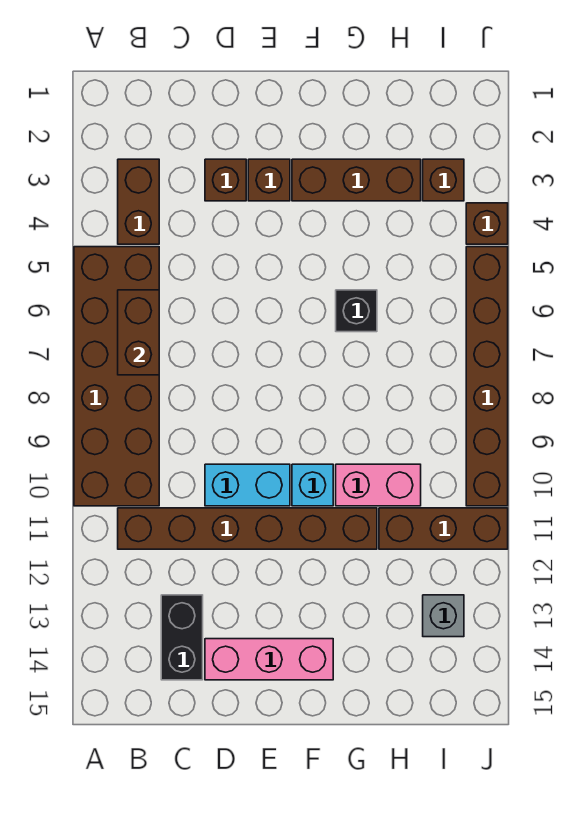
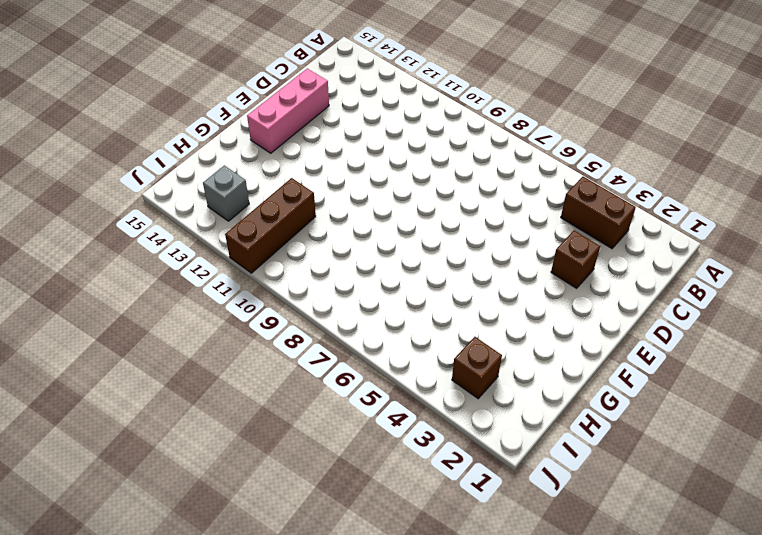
none -> brown 2x6 brick [74,247,159,506]
none -> brown 1x6 brick [118,508,377,549]
none -> black 1x2 brick [161,595,203,680]

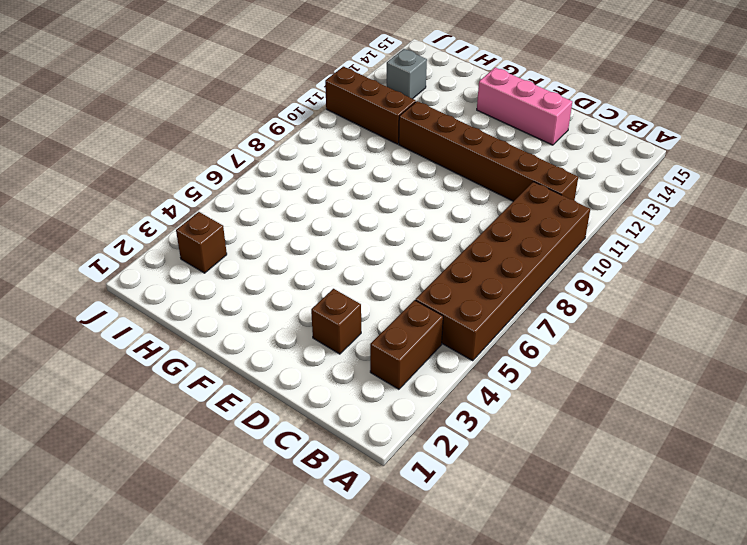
none -> black 1x2 brick [161,595,203,680]
none -> cyan 1x2 brick [205,464,290,506]
none -> brown 1x1 brick [248,159,290,201]

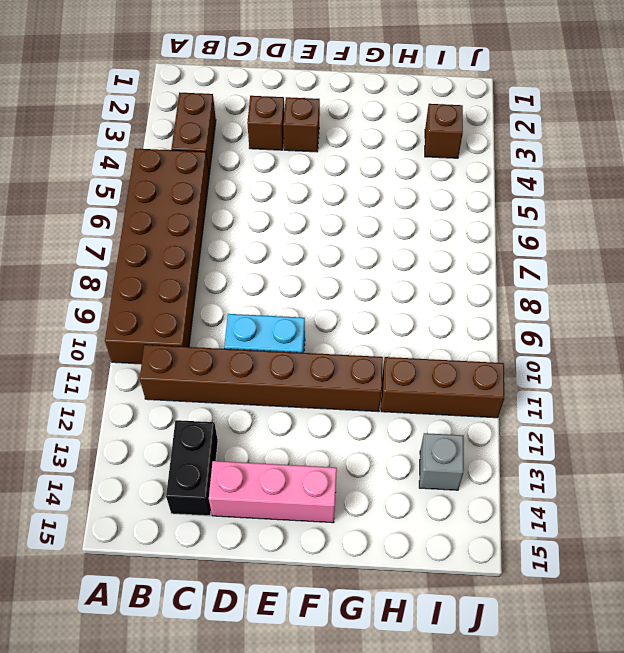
none -> brown 1x3 brick [292,159,421,201]
none -> cyan 1x1 brick [292,464,333,506]
none -> black 1x1 brick [336,290,377,332]

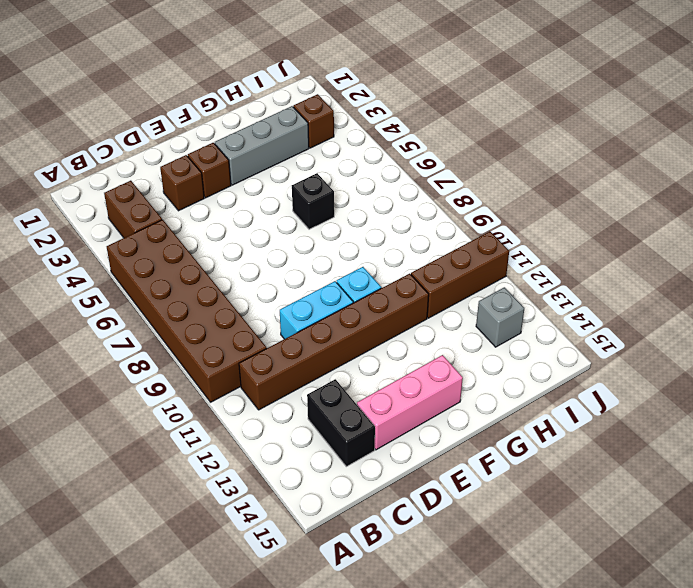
grey 1x3 brick [215,106,309,185] -> brown 1x3 brick [292,159,421,201]
none -> pink 1x2 brick [336,464,421,506]
none -> brown 1x1 brick [466,203,508,244]
none -> brown 1x6 brick [466,247,508,506]

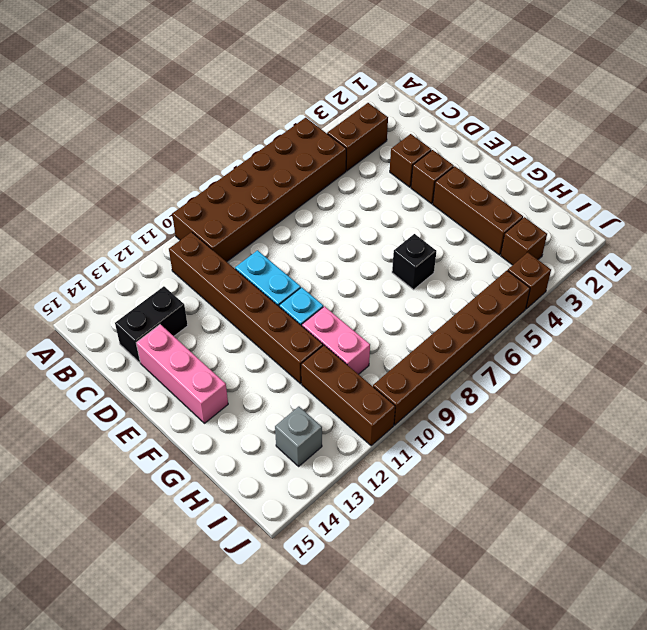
none -> brown 1x2 brick [118,290,159,375]

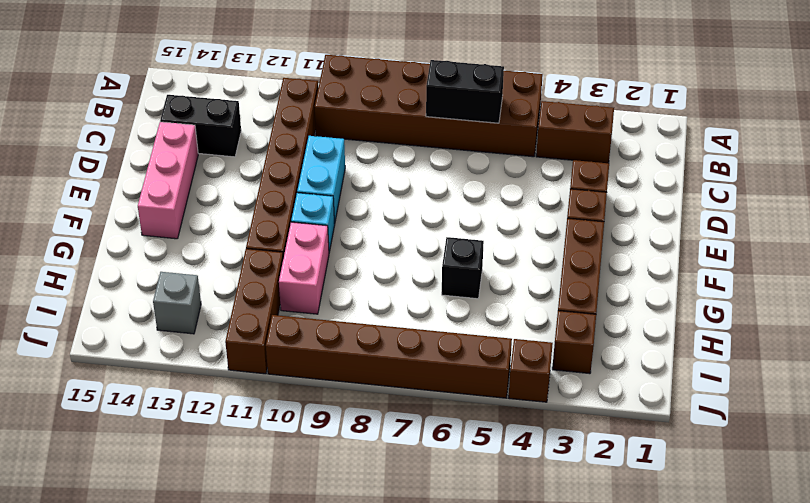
black 1x2 brick [426,60,504,123] -> brown 1x2 brick [118,290,159,375]

